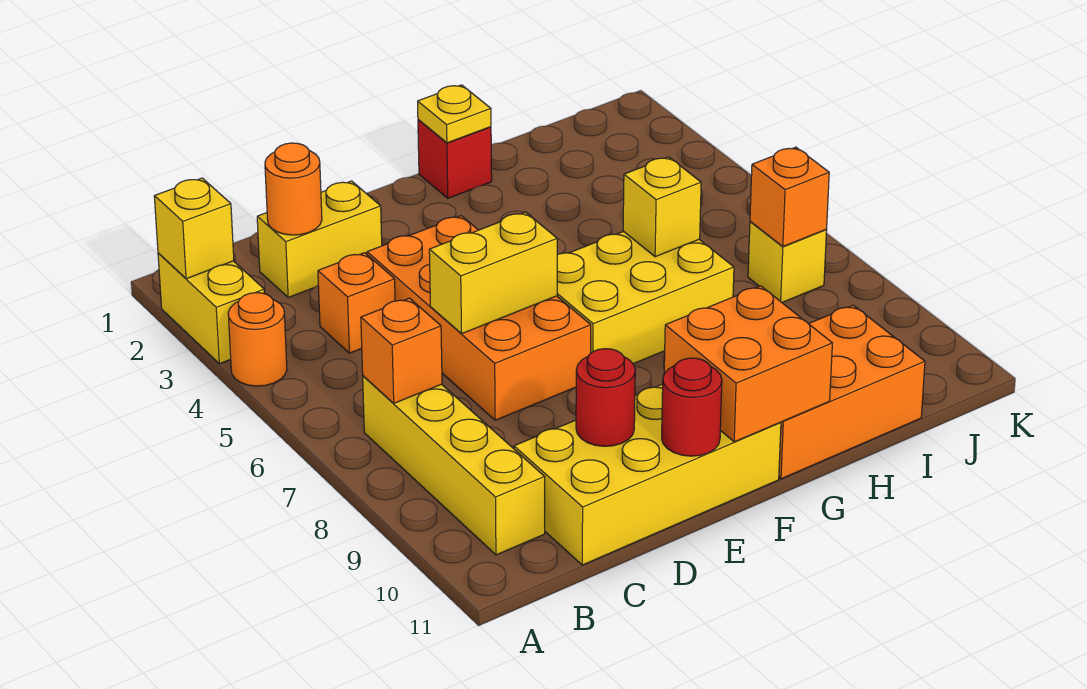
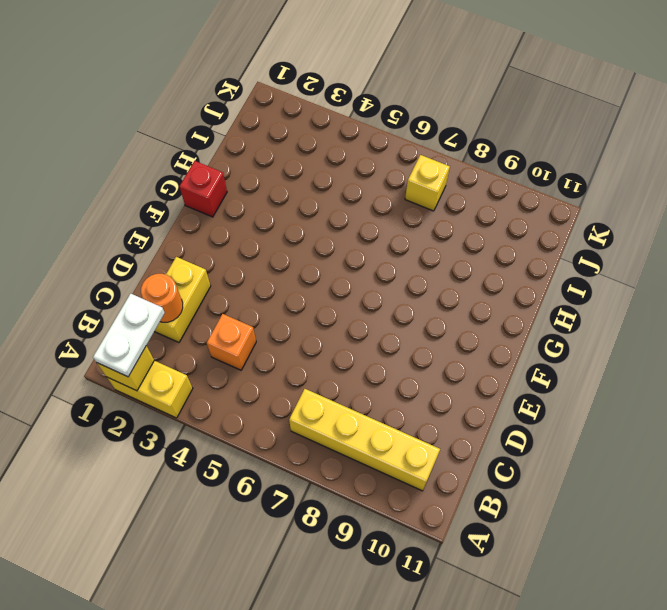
white 1x2 plate [93,294,165,377] -> none
none -> orange 1x1 round brick [228,293,287,386]
none -> yellow 2x4 brick [514,384,781,565]
none -> orange 2x4 brick [367,216,591,420]

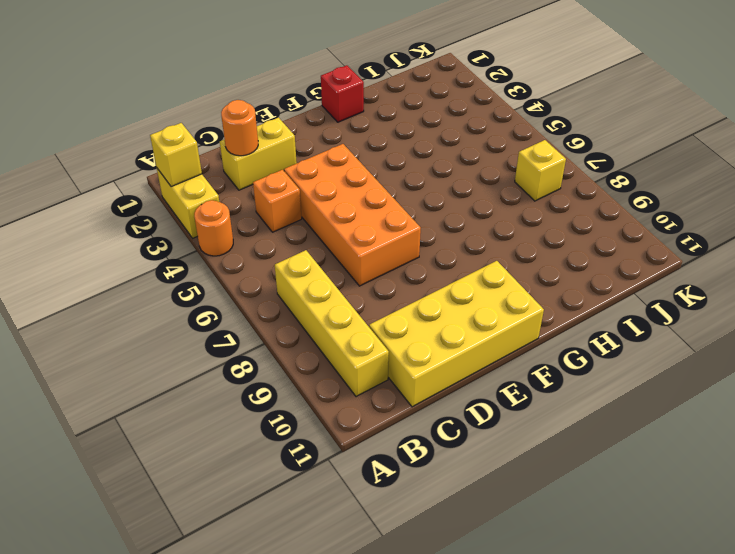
none -> yellow 2x3 brick [557,231,734,364]
none -> orange 2x3 brick [779,305,925,479]
none -> orange 1x1 brick [361,298,442,403]

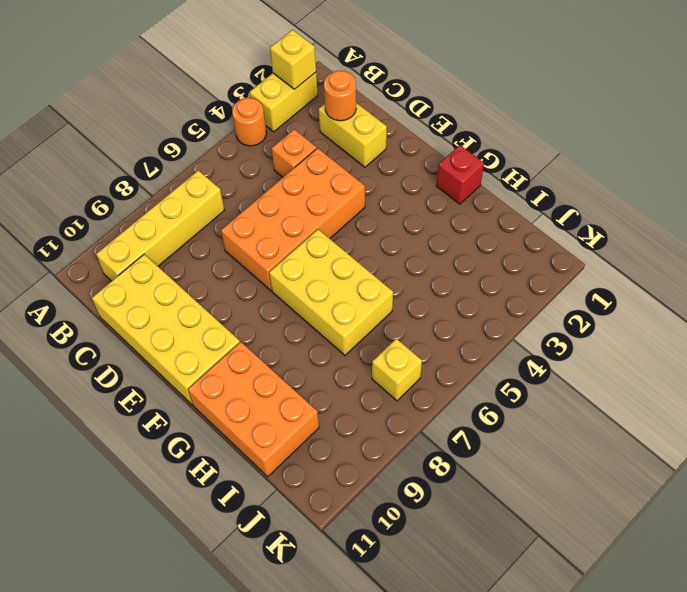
none -> orange 1x1 brick [361,298,442,403]
none -> yellow 1x2 brick [429,212,557,334]
none -> red 1x1 round brick [576,349,635,446]

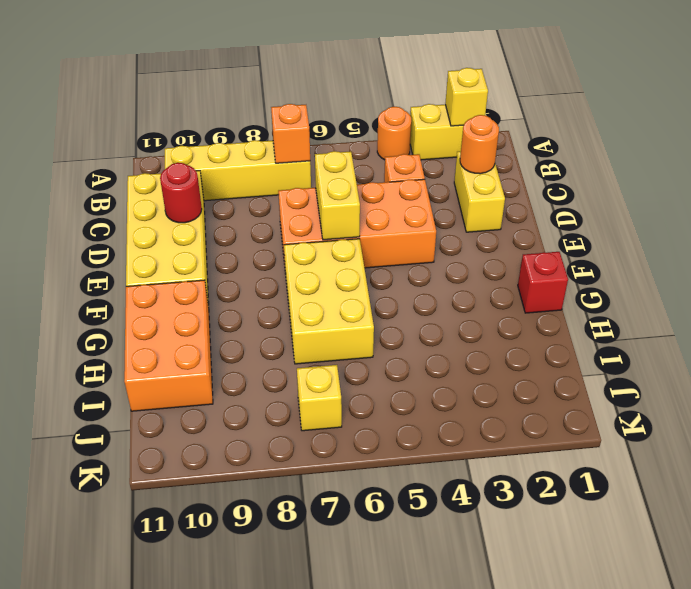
none -> red 1x1 round brick [662,358,722,456]
none -> orange 2x2 brick [664,286,832,442]
none -> yellow 1x1 plate [418,85,491,143]

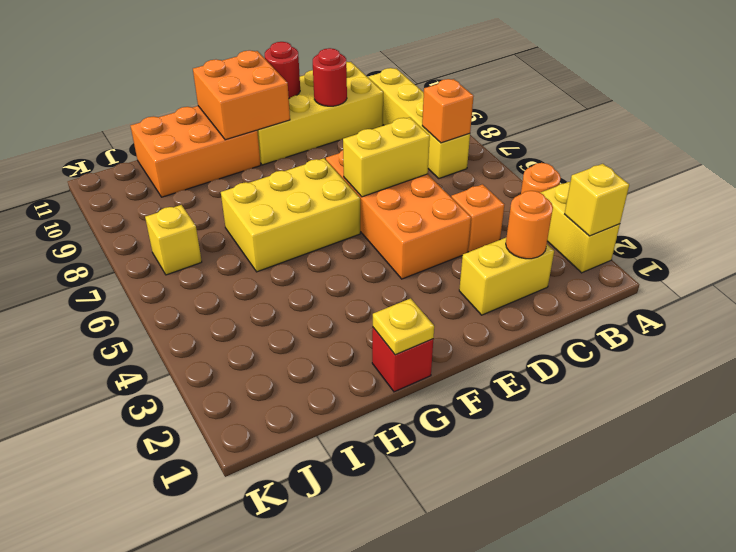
none -> yellow 1x1 brick [623,157,701,257]
none -> orange 1x1 brick [750,147,829,247]

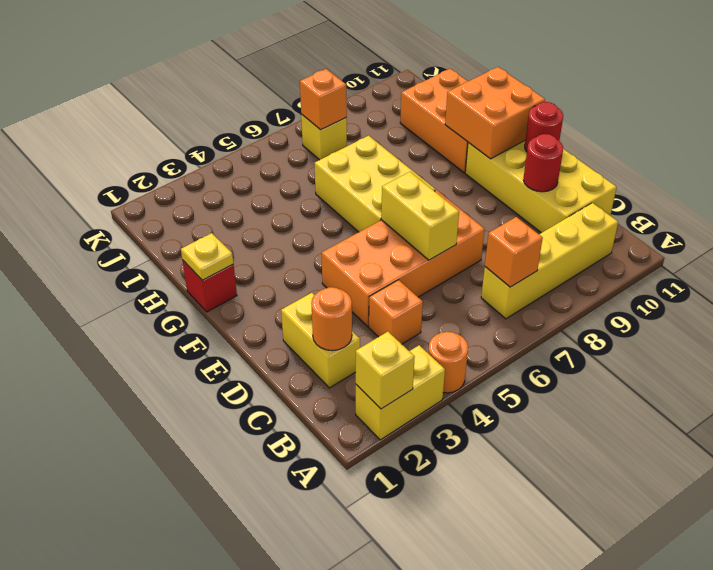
none -> yellow 1x1 brick [623,157,701,257]

